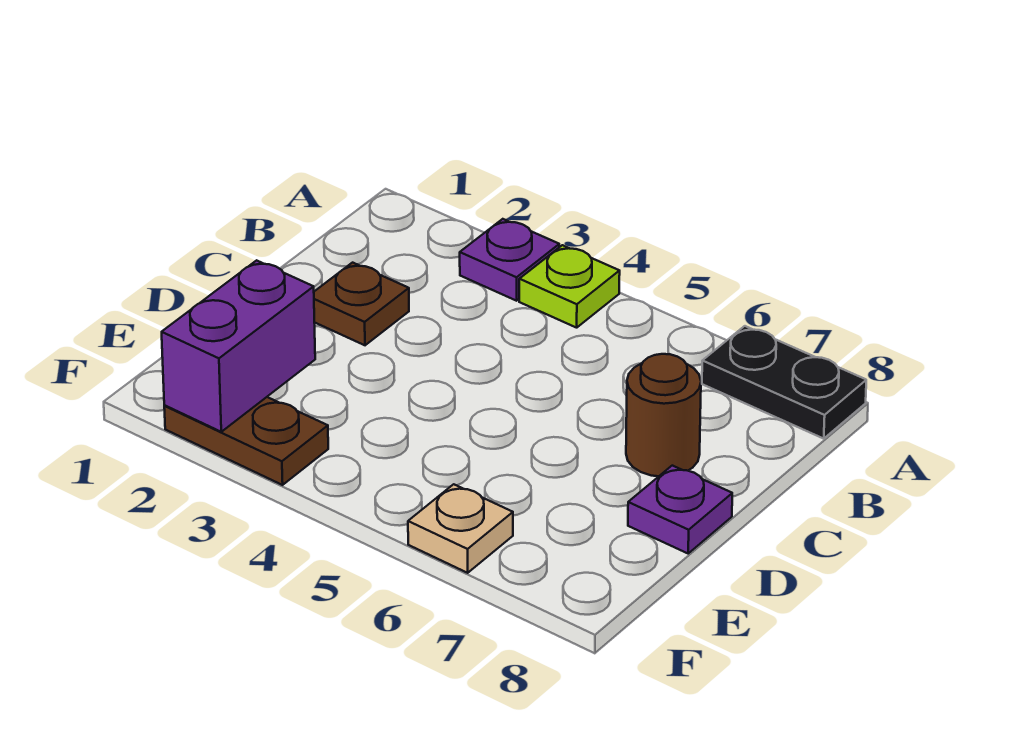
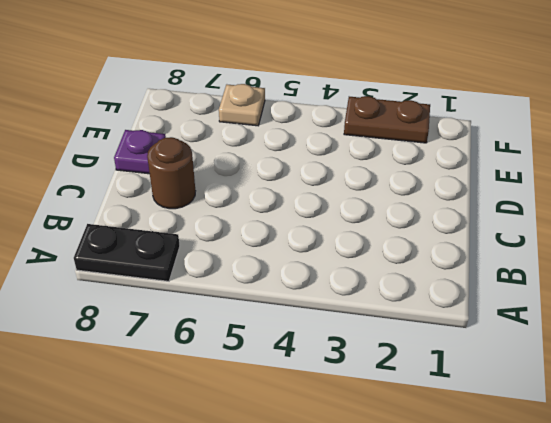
none -> purple 1x1 plate [460,219,559,301]
none -> lime 1x1 plate [519,245,620,328]

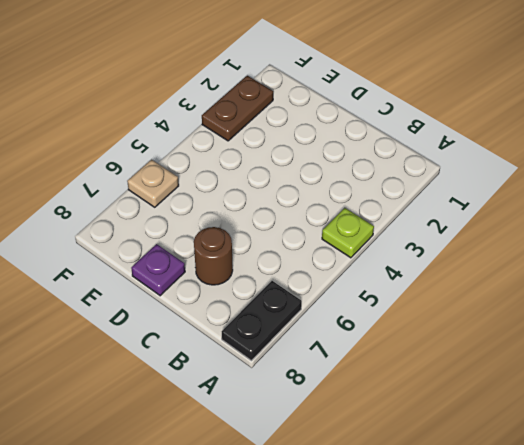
none -> purple 1x1 plate [460,219,559,301]
none -> brown 1x1 plate [314,263,409,345]

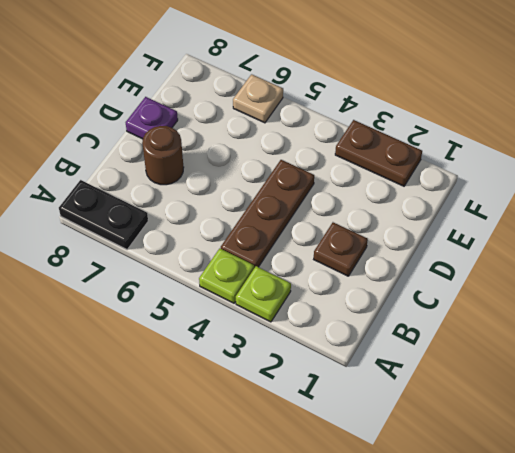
lime 1x1 plate [236,266,291,322] -> purple 1x1 plate [460,219,559,301]
brown 1x3 plate [221,160,314,268] -> none
none -> purple 1x2 brick [162,260,315,432]

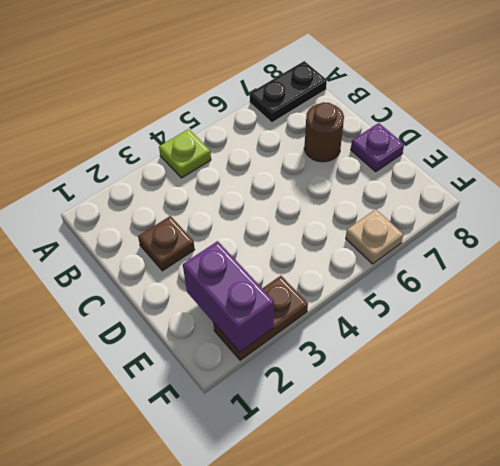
none -> purple 1x1 plate [460,219,559,301]

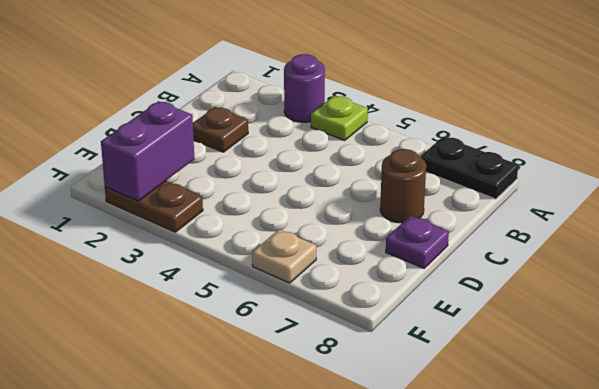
purple 1x1 round brick [284,54,325,122] -> purple 1x1 plate [460,219,559,301]

